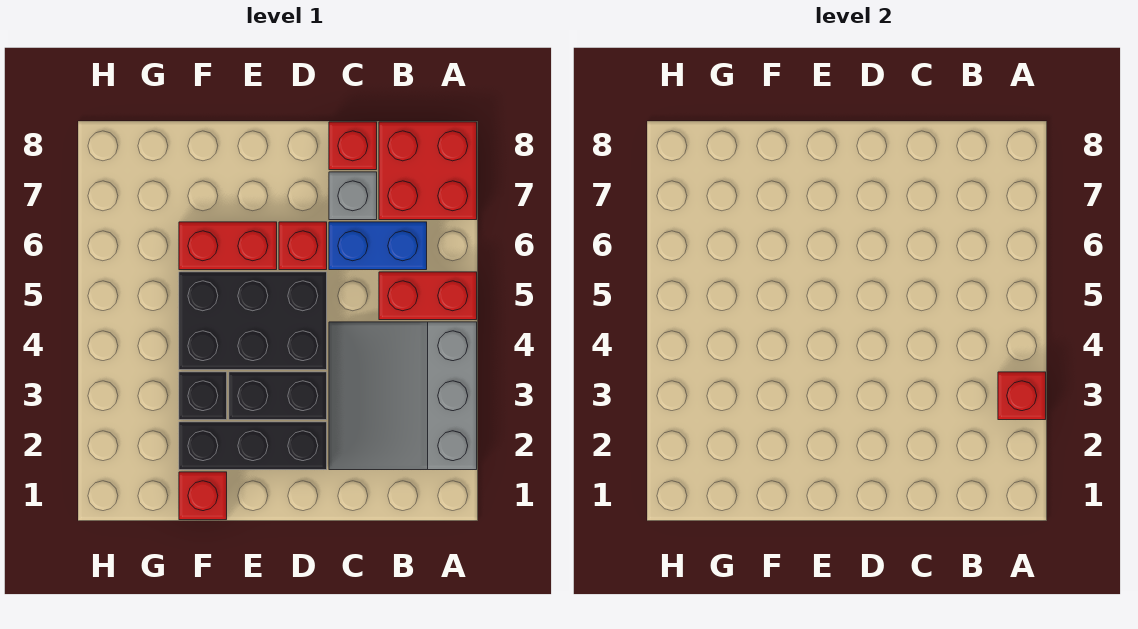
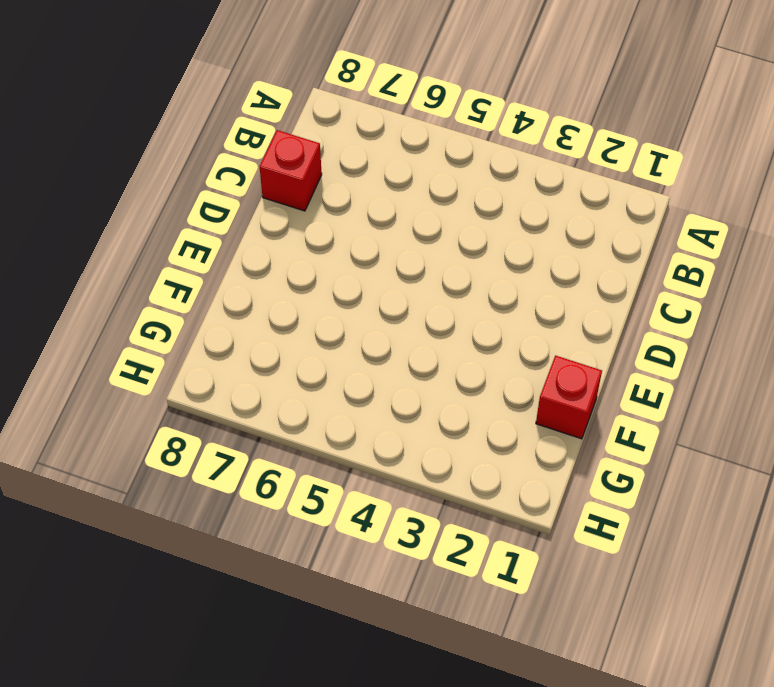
none -> grey 3x3 slope [329,322,477,470]
none -> red 1x2 brick [379,272,477,320]
none -> red 2x2 brick [379,122,477,220]

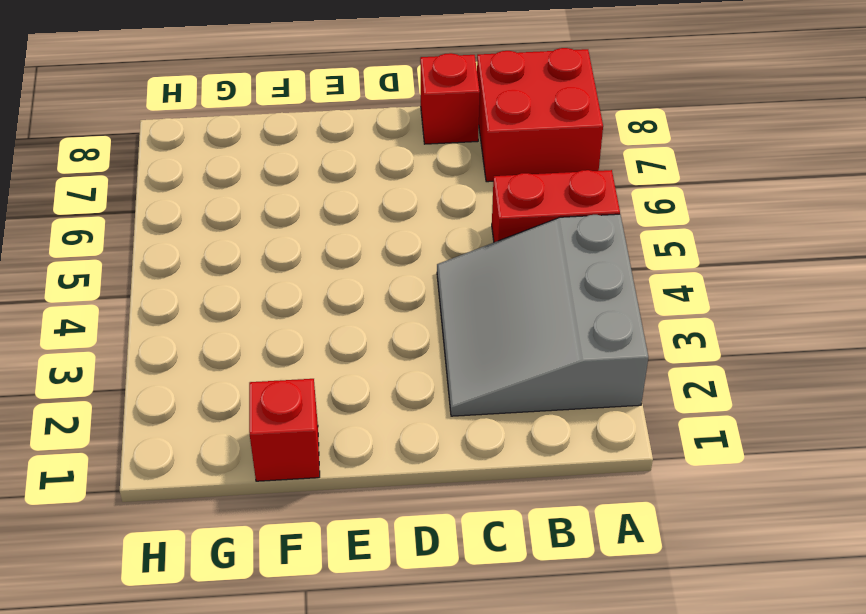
none -> blue 1x2 brick [329,222,427,270]
none -> grey 1x1 brick [329,172,377,220]
none -> black 1x3 brick [179,422,327,470]

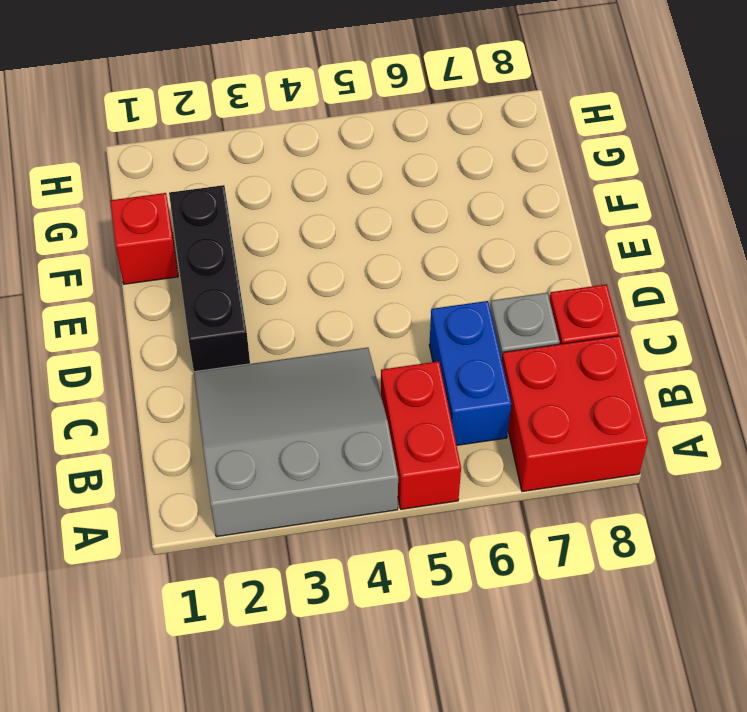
none -> black 1x2 brick [229,372,327,420]
none -> black 2x3 brick [179,272,327,370]
none -> red 1x1 brick [279,222,327,270]

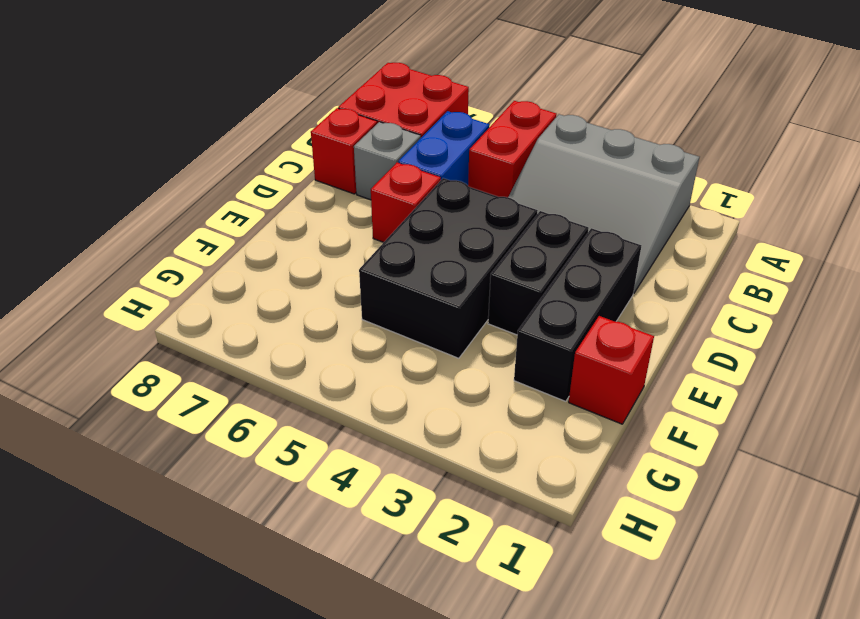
none -> red 1x2 brick [179,222,277,270]
none -> black 1x1 brick [179,372,227,420]
none -> red 1x1 brick [998,372,1046,420]

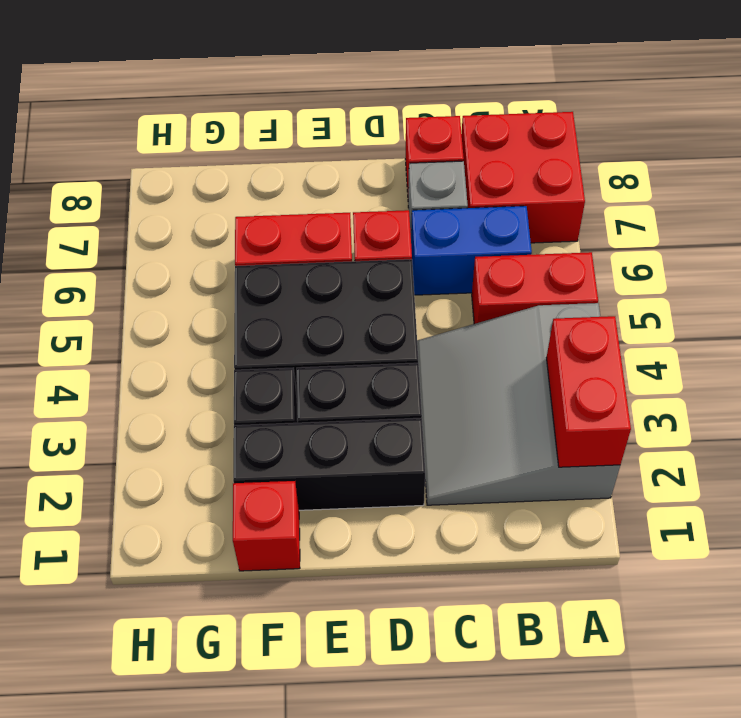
red 1x2 brick [546,316,631,467] -> red 1x1 brick [998,372,1046,420]

